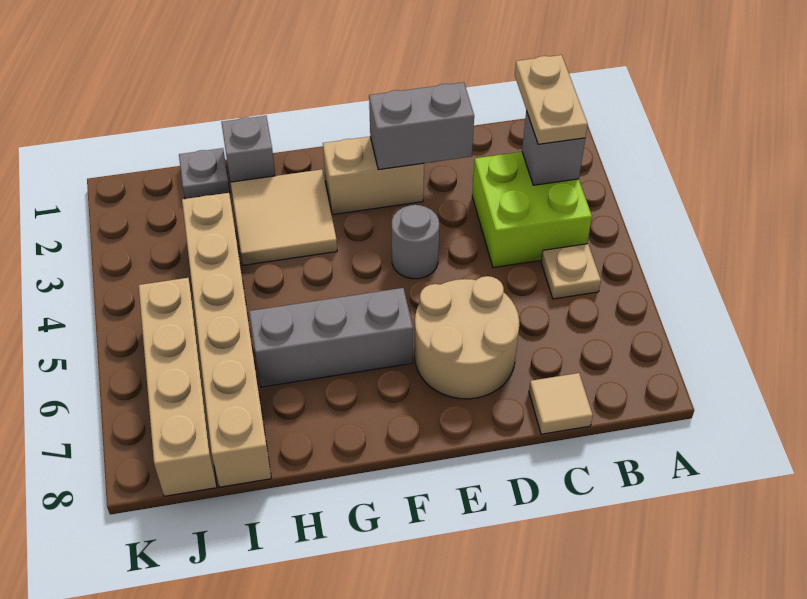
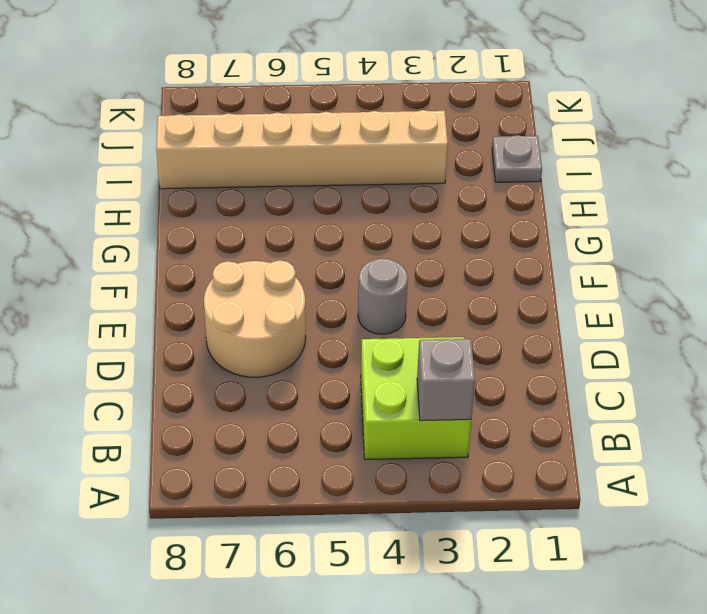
none -> tan 1x1 plate [541,244,601,299]
none -> tan 1x1 tile [529,373,593,434]
none -> tan 1x2 brick [323,137,424,215]

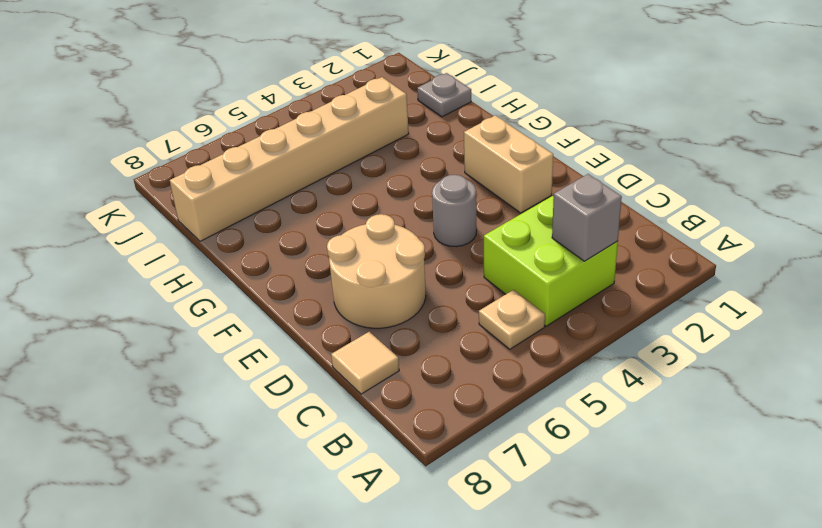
none -> grey 1x3 brick [249,288,413,387]
none -> tan 2x2 tile [231,169,337,265]
none -> grey 1x1 brick [221,116,275,182]

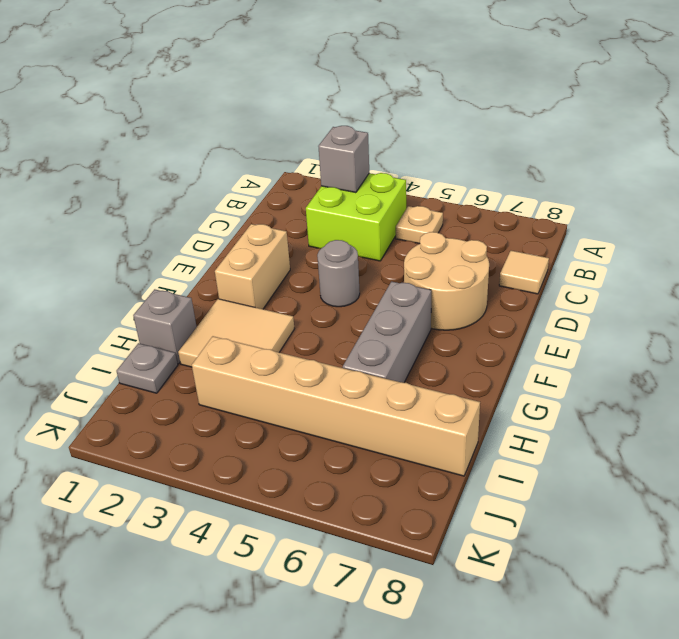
none -> tan 1x4 brick [139,278,217,496]
none -> grey 1x2 brick [369,82,474,170]
none -> tan 1x2 plate [515,55,588,144]

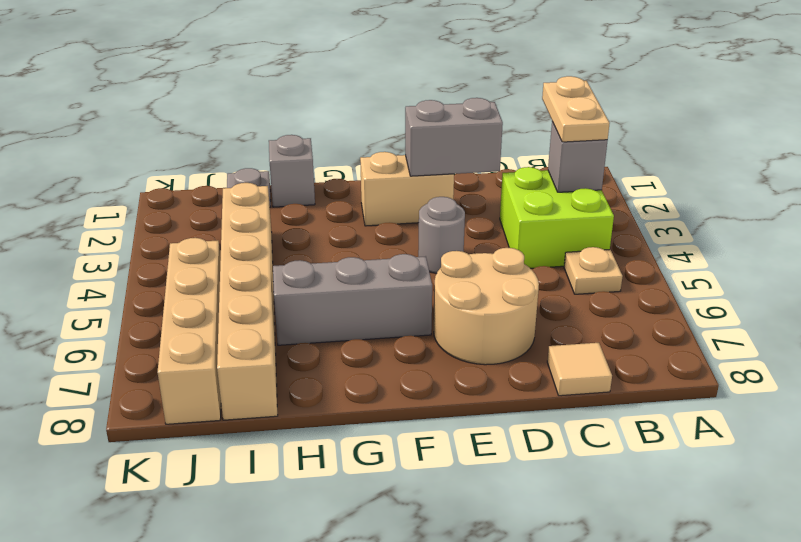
none -> tan 2x2 tile [231,169,337,265]

